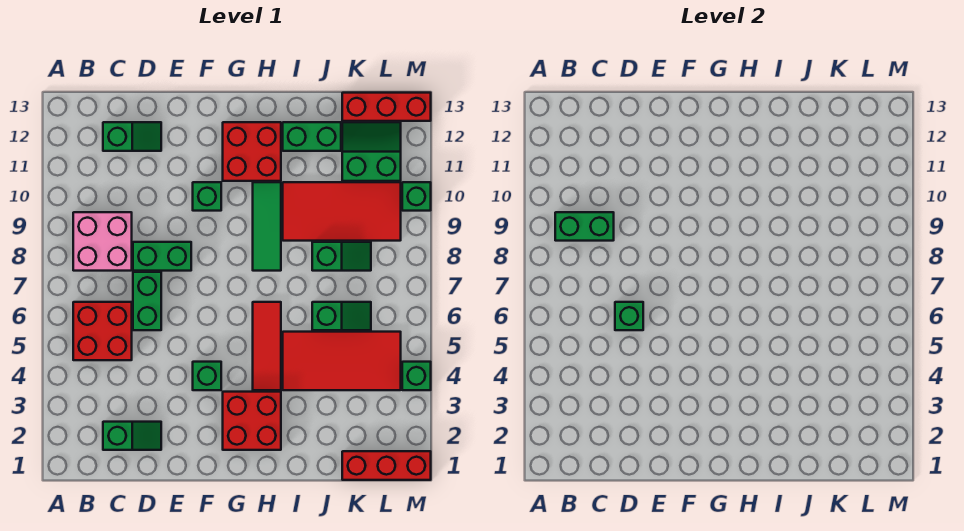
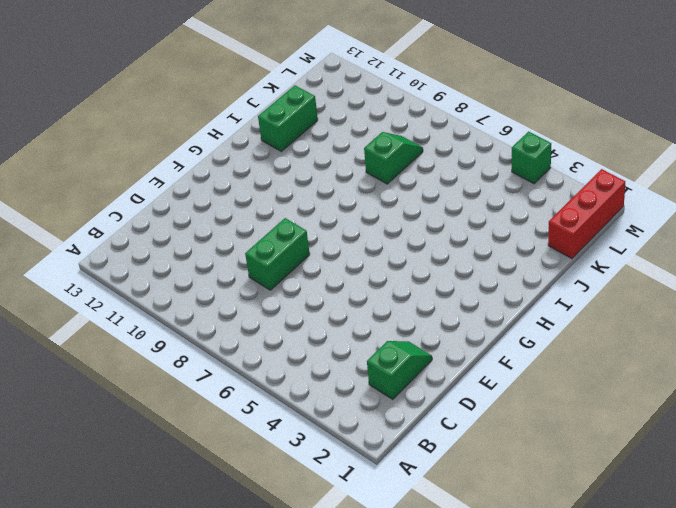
none -> red 2x2 brick [73,302,132,360]
none -> pink 2x2 brick [73,212,132,271]
none -> green 1x2 slope [103,122,161,151]

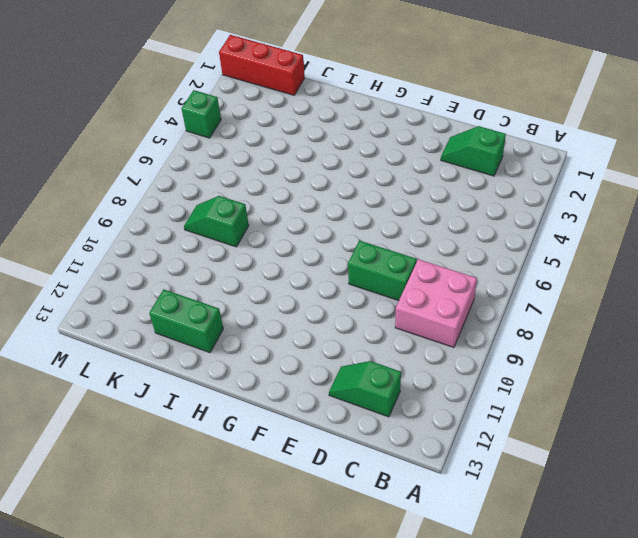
none -> red 2x2 brick [73,302,132,360]
none -> green 1x2 brick [133,272,161,330]
none -> green 1x1 brick [193,362,221,390]

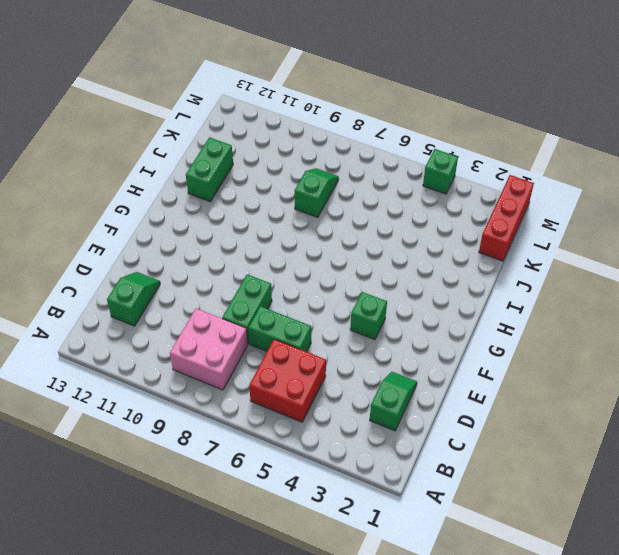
none -> green 1x1 brick [193,182,221,211]
none -> red 2x2 brick [223,392,281,450]
none -> red 2x2 brick [223,122,281,181]

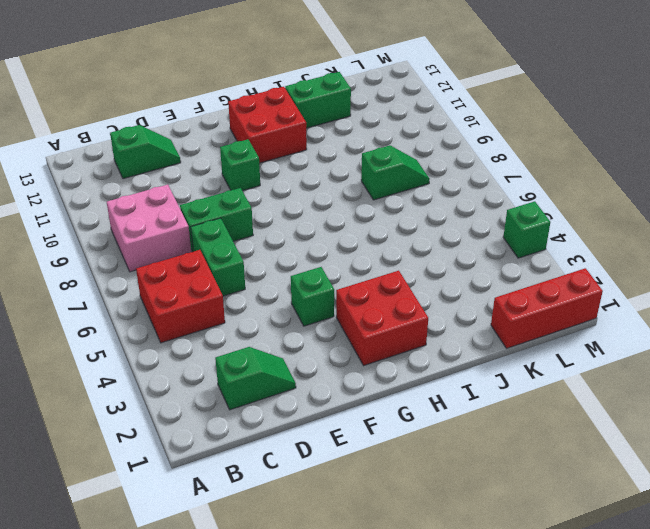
none -> red 1x3 tile [253,302,281,390]
none -> green 1x3 tile [253,182,281,271]
none -> red 2x4 tile [283,332,401,390]

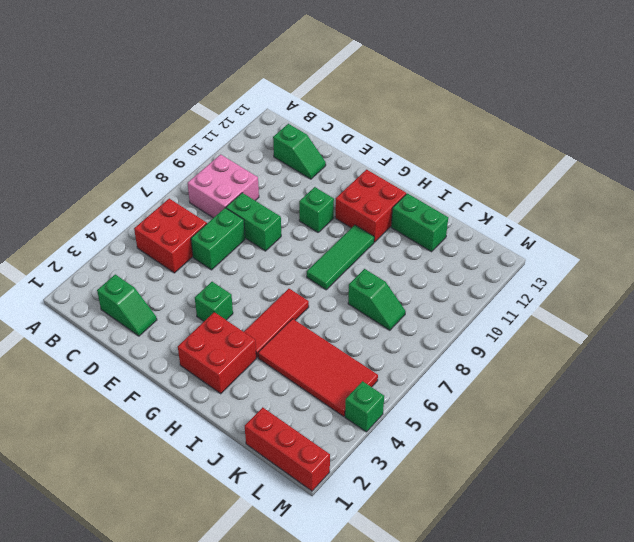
none -> red 2x4 tile [283,182,401,241]
none -> green 1x2 slope [312,302,371,330]
none -> green 2x2 slope [342,122,401,181]

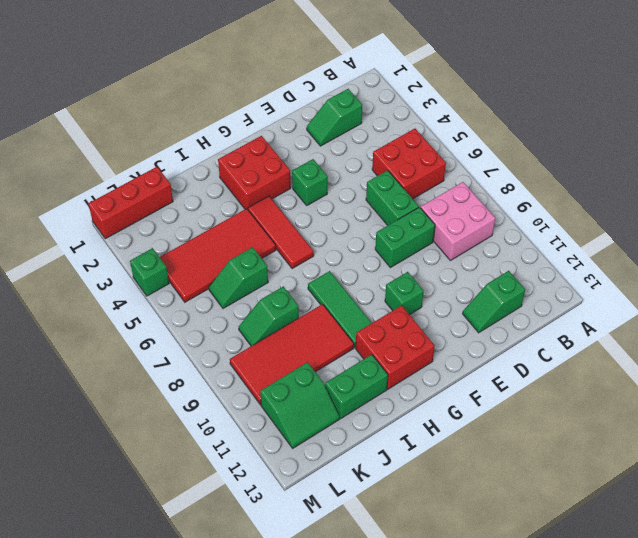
none -> red 1x3 brick [342,93,431,121]
none -> green 1x1 brick [402,182,431,211]
none -> green 1x2 brick [555,212,614,241]

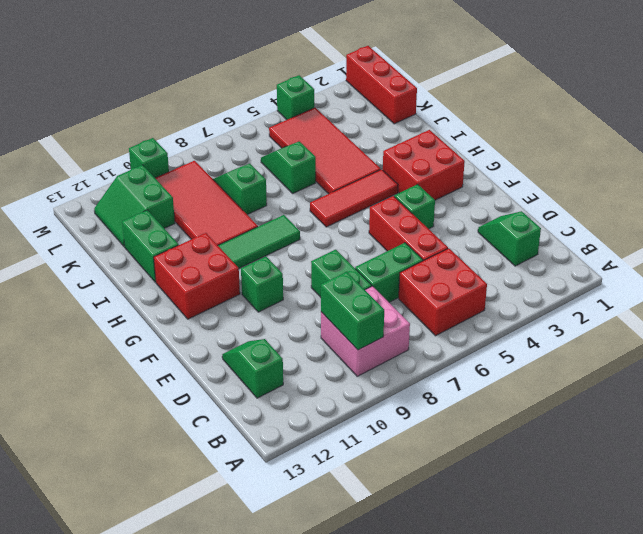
red 1x3 brick [369,196,448,261] -> red 1x3 brick moved to [342,93,431,121]
none -> green 1x1 brick [615,302,643,330]

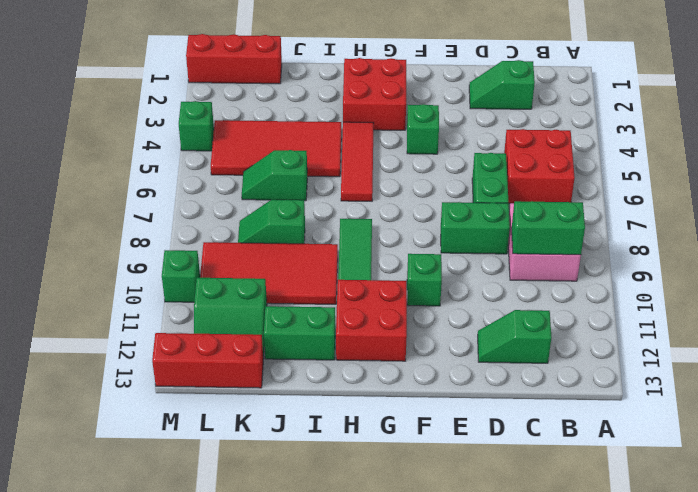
none -> green 1x1 brick [615,302,643,330]

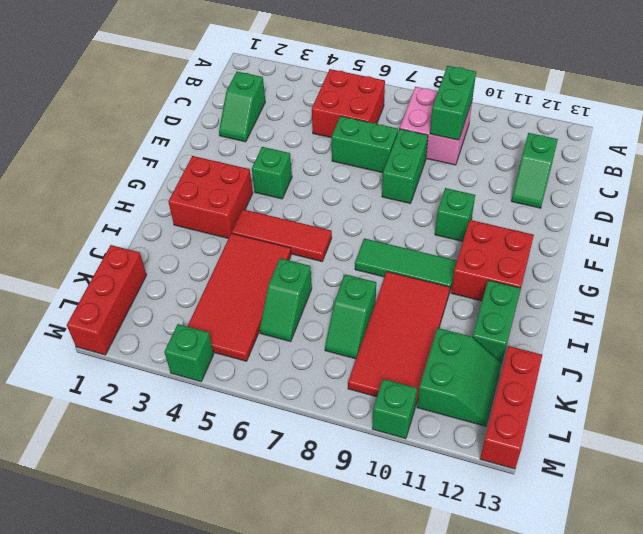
none -> green 1x1 brick [615,302,643,330]

